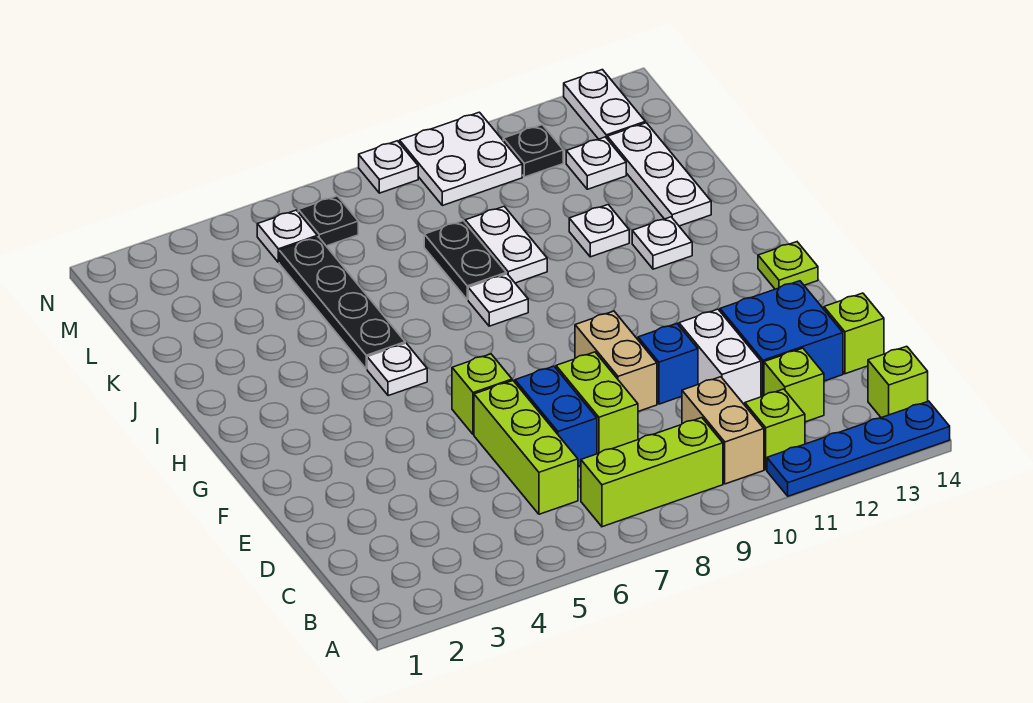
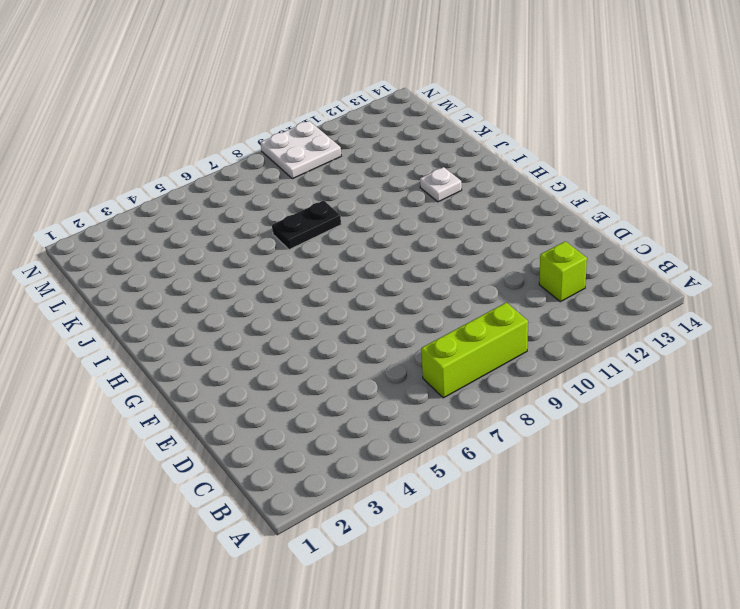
black 1x2 plate [272,201,341,250] -> black 1x2 plate turned to [424,221,506,300]
none -> blue 1x4 plate [767,401,950,496]
none -> tan 1x2 brick [682,377,764,484]
none -> lime 1x1 brick [745,389,805,470]
none -> lime 1x1 brick [868,346,928,418]

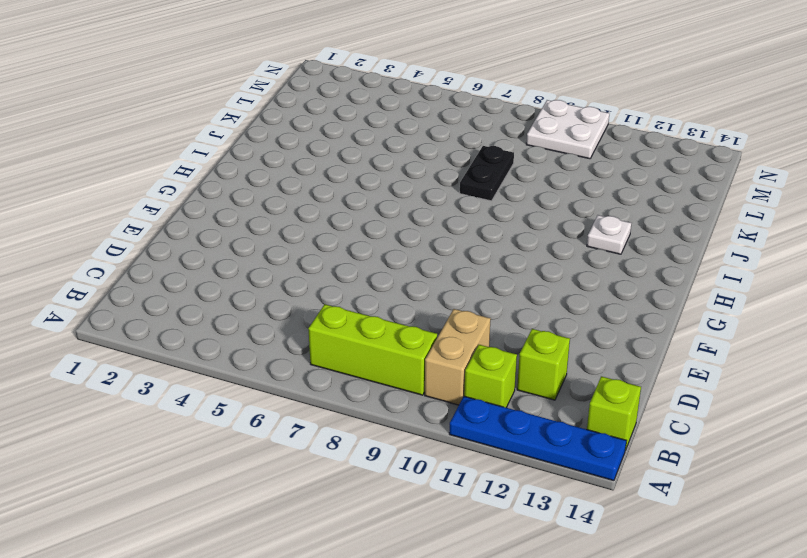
none -> lime 1x3 brick [474,381,578,514]
none -> blue 1x2 brick [515,366,597,467]
none -> lime 1x2 brick [556,352,638,454]
none -> white 1x2 brick [679,309,761,405]

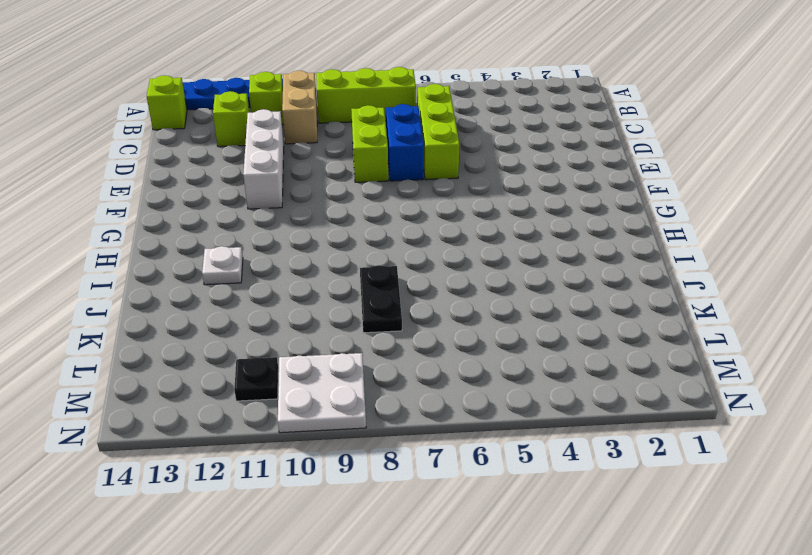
white 1x3 brick [243,109,284,209] -> white 1x2 brick [679,309,761,405]
none -> blue 2x2 brick [720,281,843,397]
none -> lime 1x1 brick [824,293,884,374]
none -> tan 1x2 brick [575,311,657,411]
none -> blue 1x1 brick [638,324,698,404]

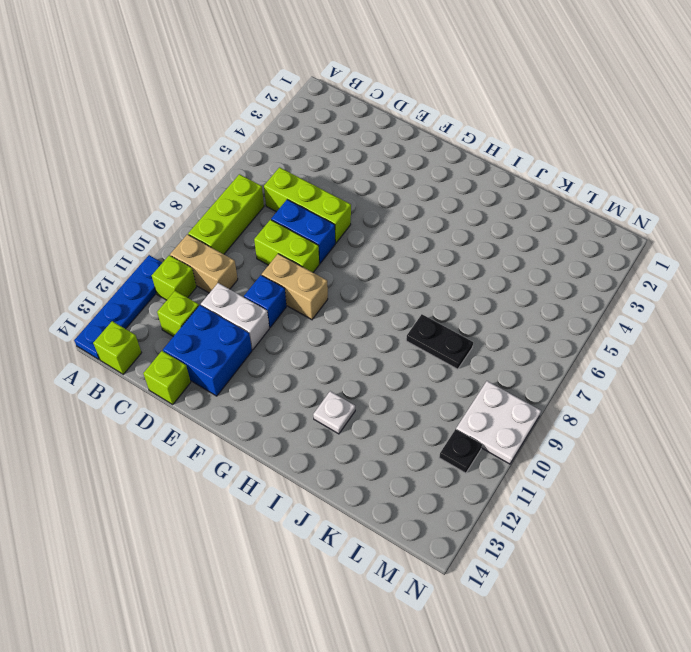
none -> lime 1x1 brick [452,354,512,435]
none -> lime 1x1 plate [758,242,818,289]
none -> white 1x1 plate [367,343,427,396]
none -> black 1x4 plate [279,237,405,369]

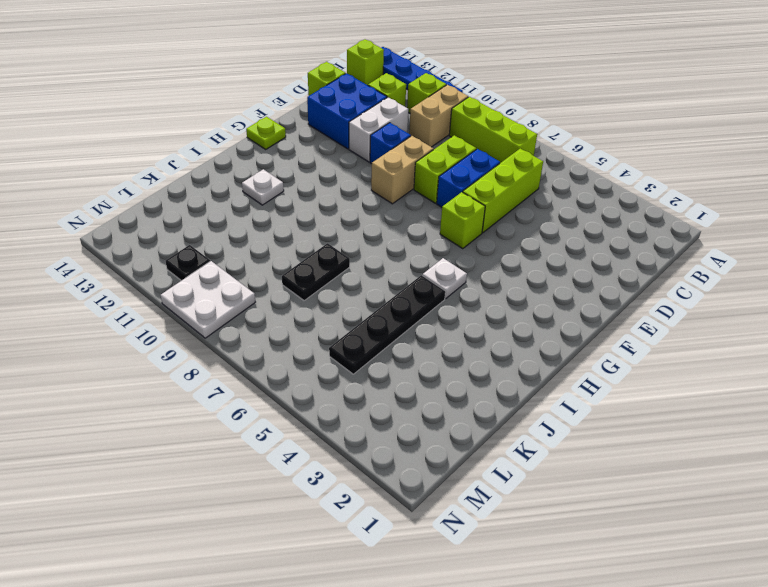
none -> white 1x1 plate [468,274,528,326]
none -> white 1x2 plate [465,206,547,283]
none -> white 1x1 plate [569,205,629,257]
none -> white 1x3 plate [607,123,711,226]

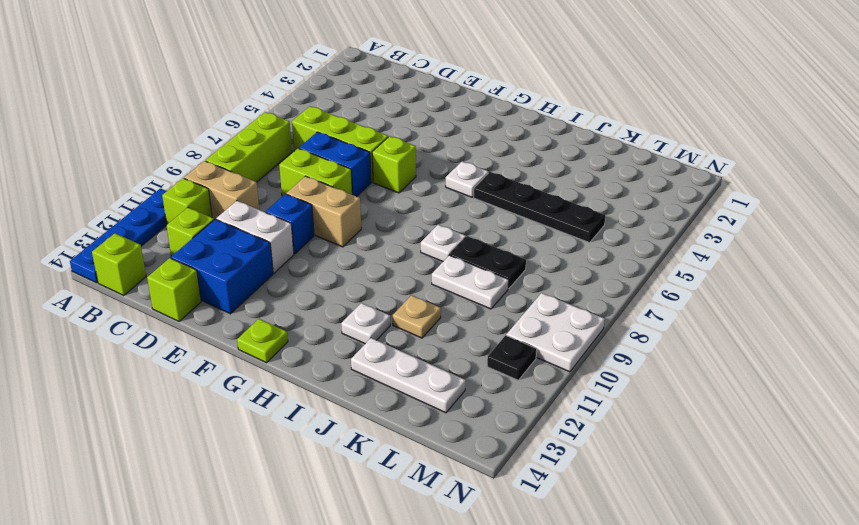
tan 1x1 plate [393,295,441,338] -> white 1x1 plate [569,205,629,257]
none -> white 1x1 plate [566,137,626,189]
none -> white 1x1 plate [257,210,317,263]
none -> black 1x1 plate [298,196,358,246]
none -> white 1x2 plate [564,70,645,139]

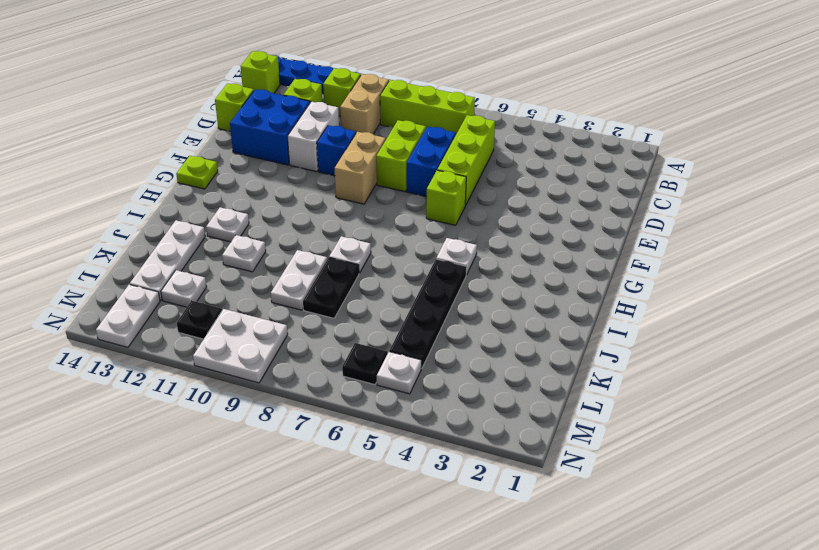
none -> white 1x1 plate [359,141,418,193]

